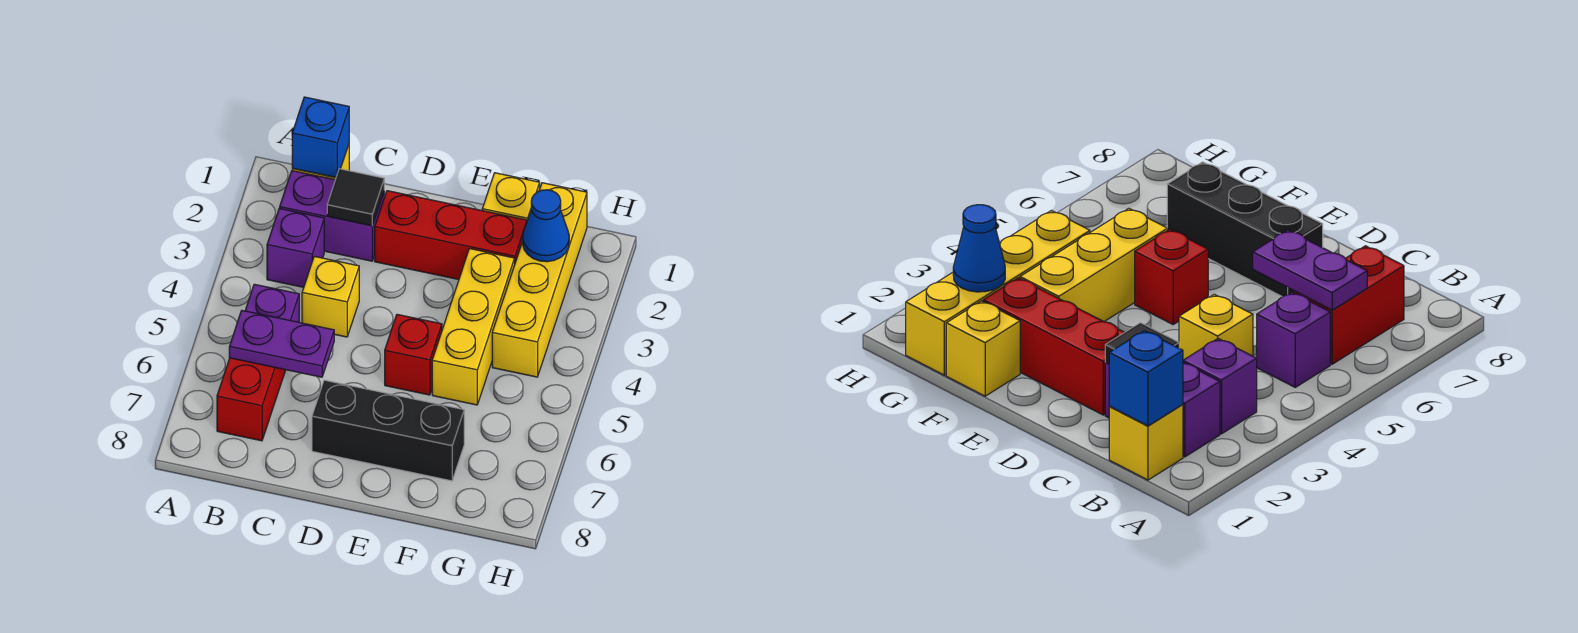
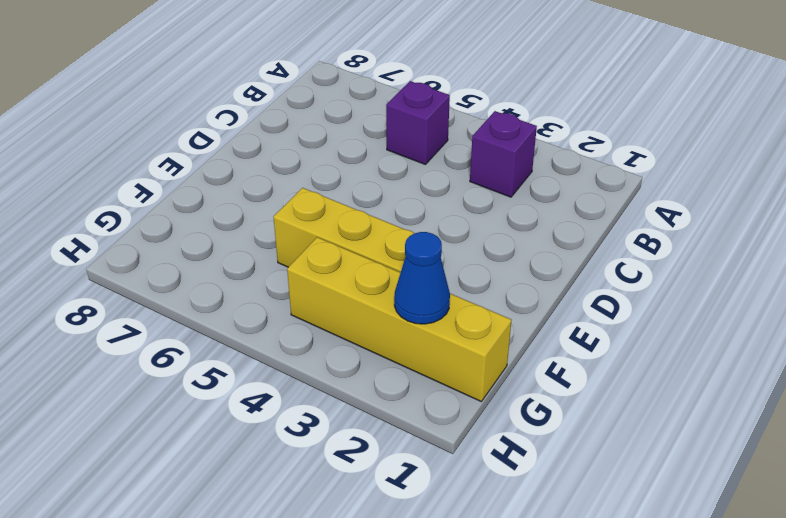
none -> yellow 1x1 brick [1109,404,1183,480]
none -> purple 1x2 brick [280,171,384,261]
none -> red 1x2 brick [217,358,286,441]

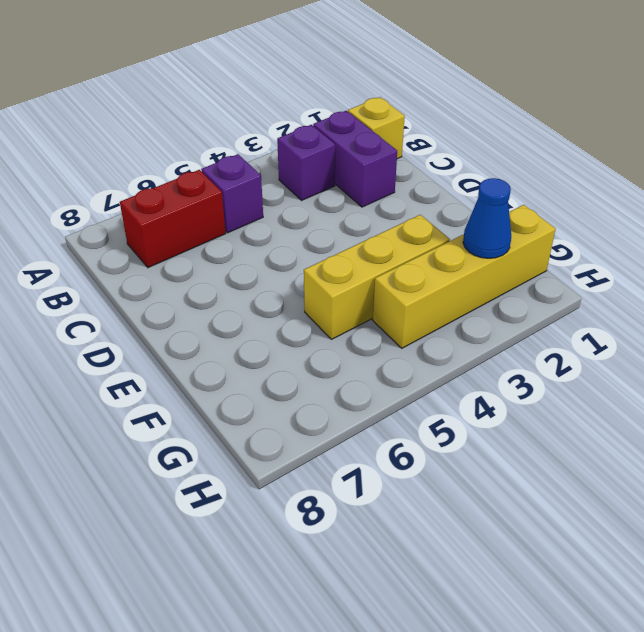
none -> yellow 1x1 brick [302,256,359,337]
none -> red 1x3 brick [375,191,527,279]
none -> black 1x3 brick [312,380,464,481]

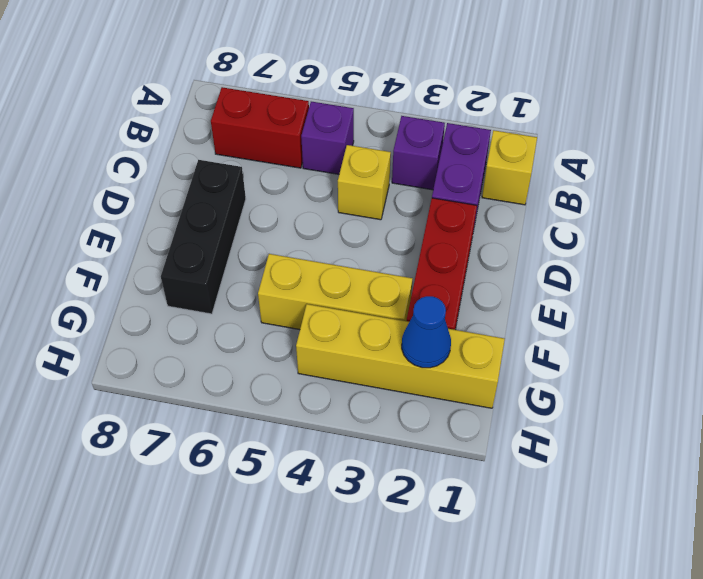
none -> red 1x1 brick [385,314,442,395]
none -> yellow 1x1 brick [482,173,540,221]
none -> blue 1x1 brick [292,97,349,178]

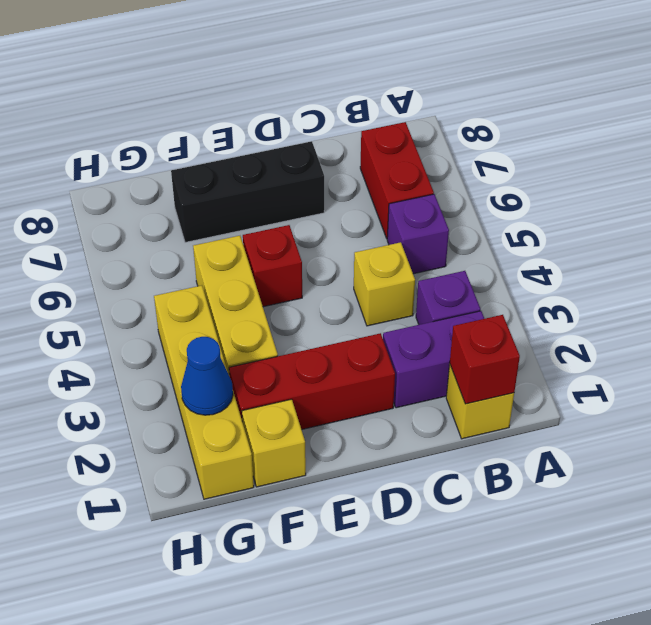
red 1x1 brick [450,315,520,404] -> blue 1x1 brick [292,97,349,178]
none -> purple 1x2 plate [229,311,334,377]
none -> black 1x1 tile [327,169,384,226]

